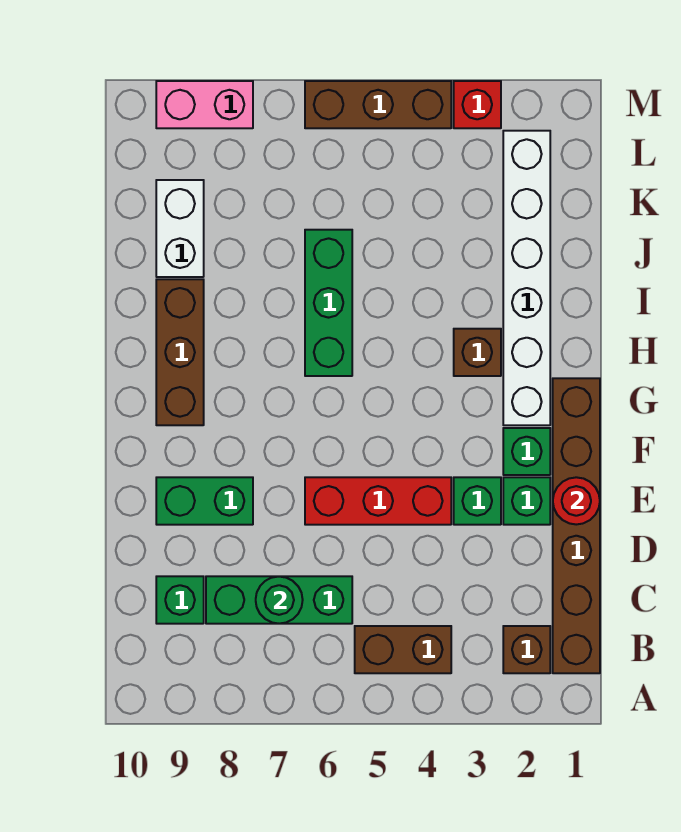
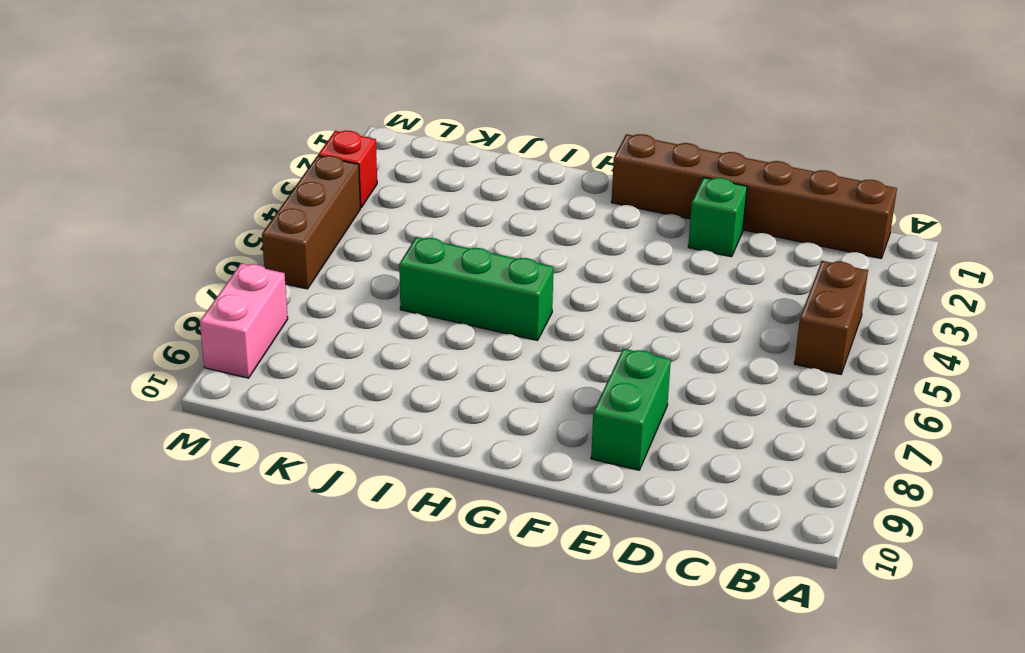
none -> brown 1x1 brick [503,626,550,673]
none -> green 1x3 brick [206,576,352,624]
none -> green 1x1 brick [156,576,204,624]

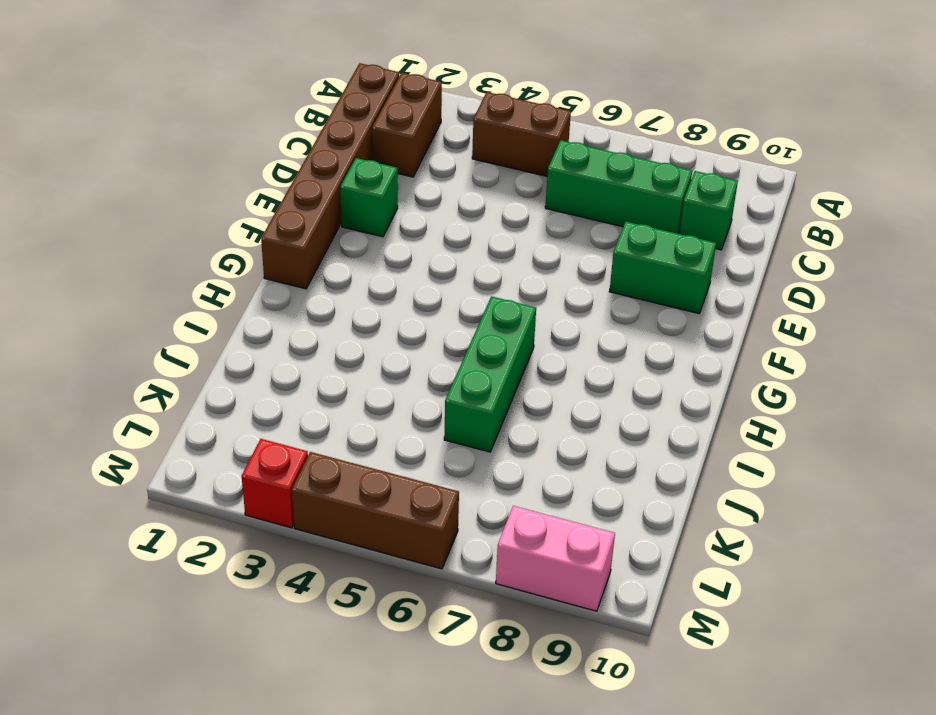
brown 1x2 brick [372,73,442,177] -> brown 1x1 brick [503,626,550,673]
none -> green 1x1 brick [454,477,501,525]
none -> red 1x3 brick [305,477,451,525]
none -> green 1x1 brick [503,428,550,475]

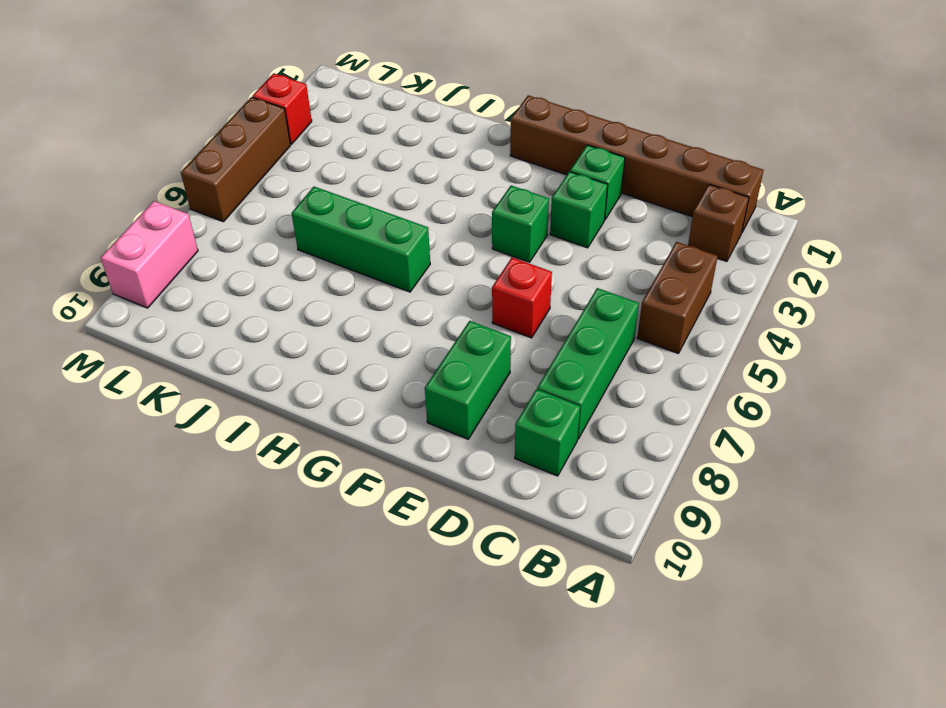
red 1x1 brick [492,258,552,338] -> red 1x3 brick [305,477,451,525]
green 1x1 brick [492,186,549,262] -> green 1x1 brick moved to [503,428,550,475]
none -> white 1x6 brick [503,131,550,425]
none -> brown 1x3 brick [156,279,204,425]
none -> brown 1x1 brick [454,329,501,376]

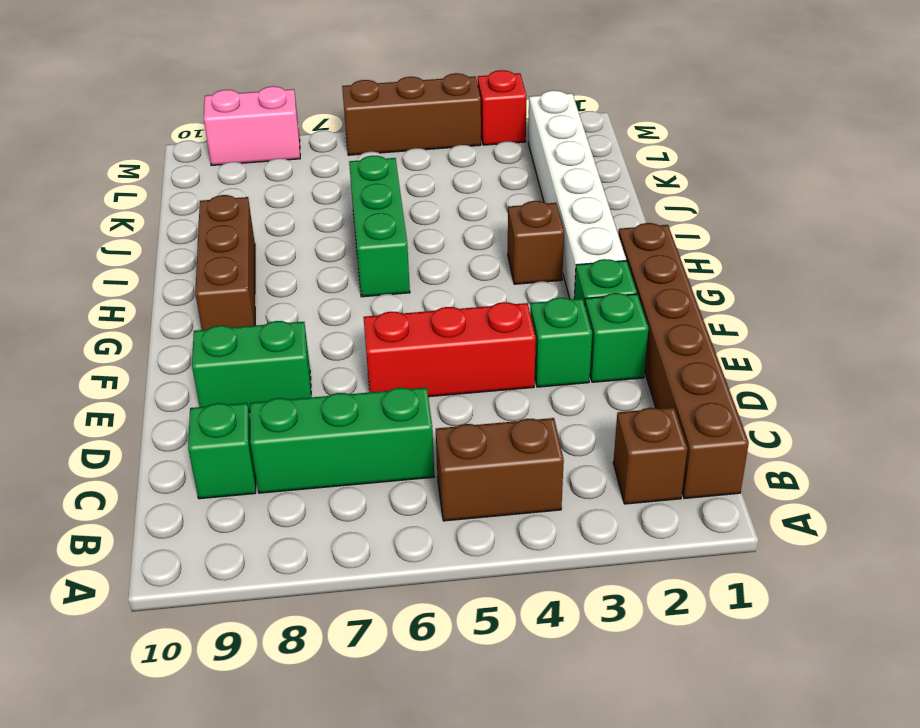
none -> white 1x2 brick [156,180,204,277]
none -> green 1x1 round brick [256,576,303,624]
none -> red 1x1 round brick [553,477,600,525]

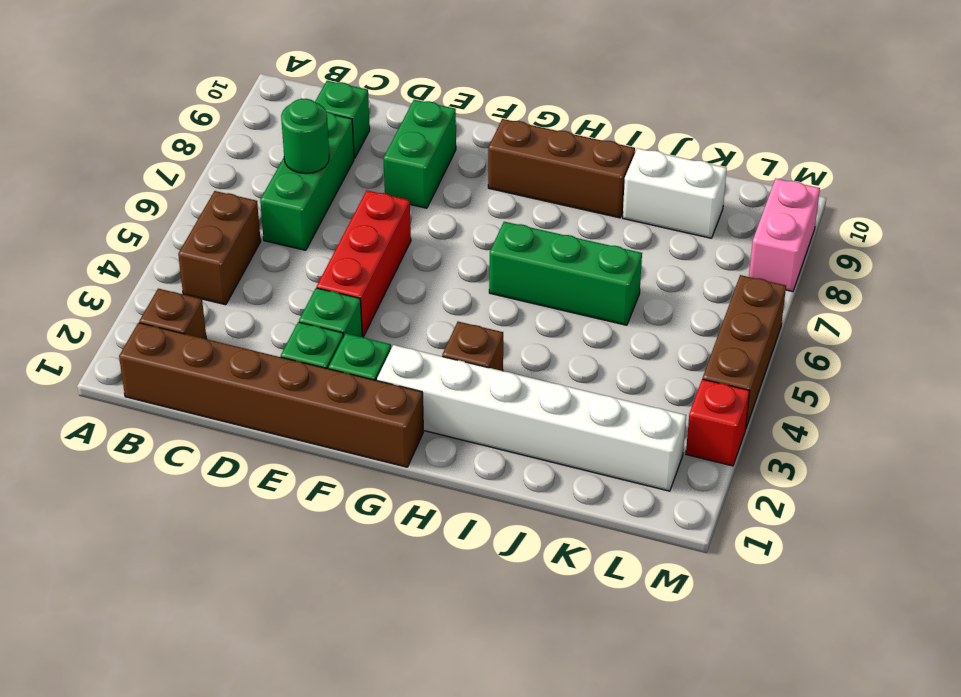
none -> red 1x1 round brick [553,477,600,525]

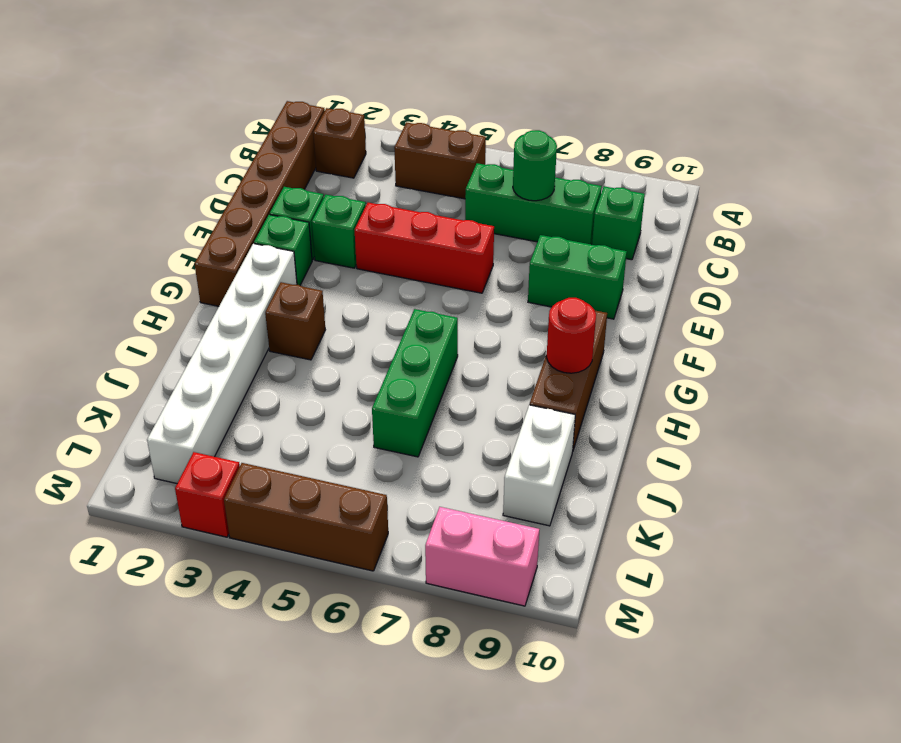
red 1x1 round brick [546,298,596,373] -> red 1x1 round brick moved to [553,477,600,525]

